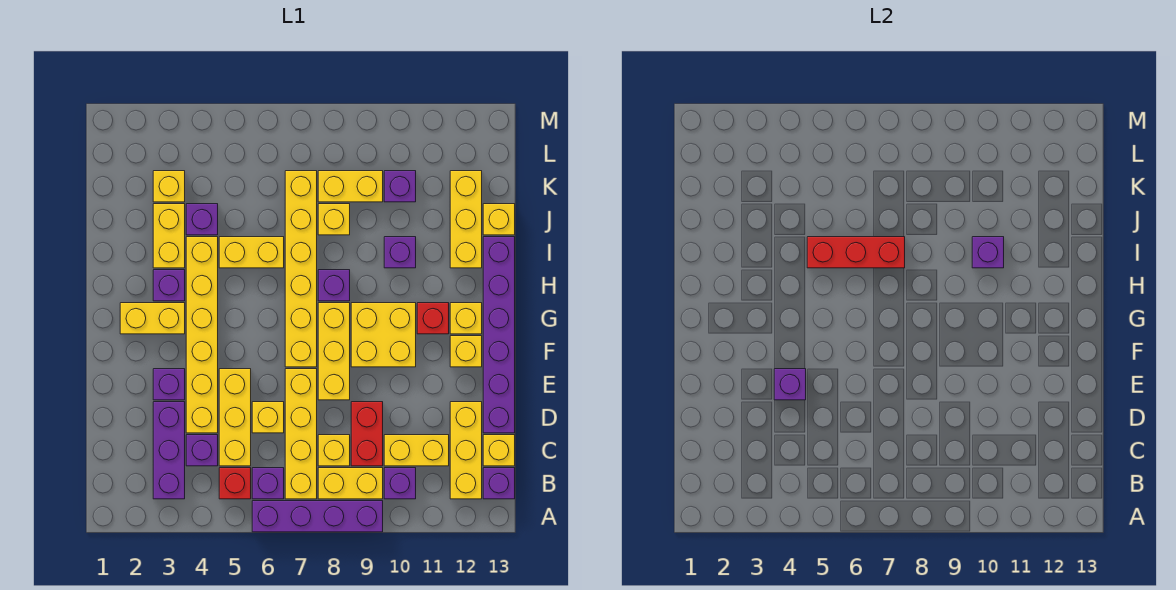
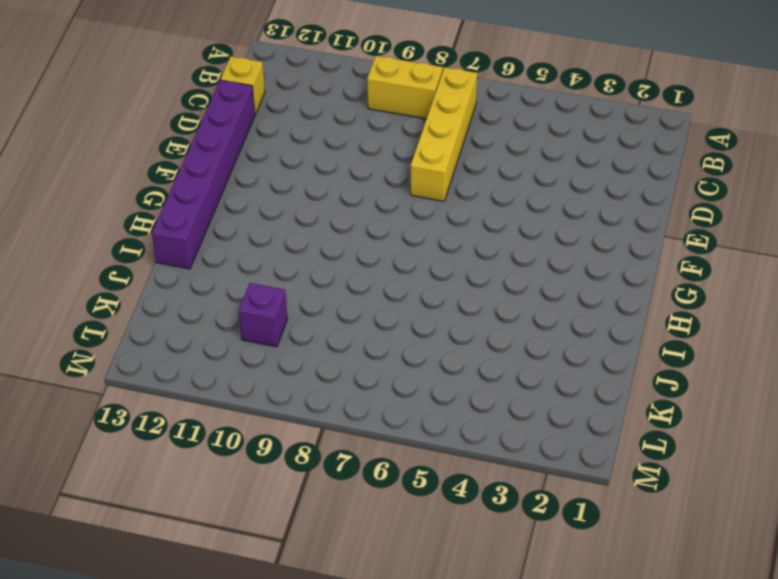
none -> purple 1x4 brick [252,501,383,532]
none -> purple 1x3 brick [153,402,185,499]
none -> red 1x1 brick [219,468,251,499]
none -> purple 1x1 brick [252,468,284,499]

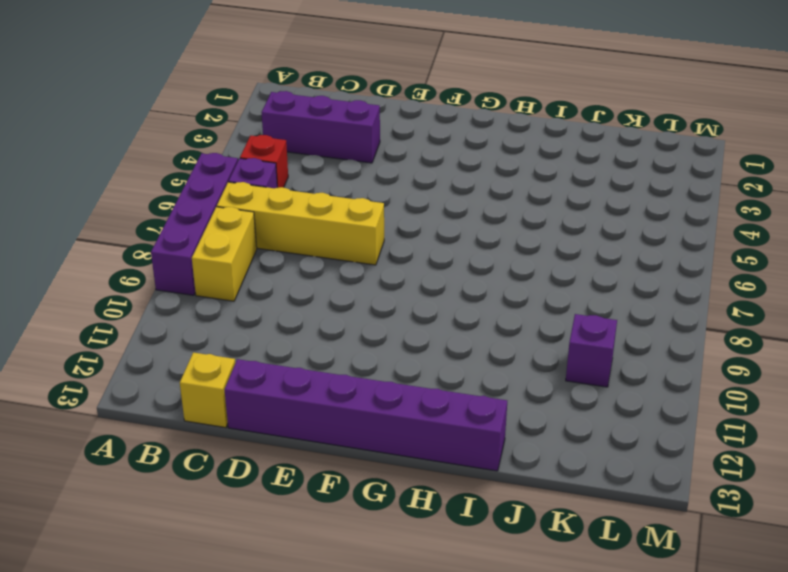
none -> purple 1x1 brick [384,468,416,499]
none -> yellow 1x3 brick [450,402,482,499]
none -> purple 1x1 brick [483,468,515,499]
none -> purple 1x1 brick [186,435,218,466]

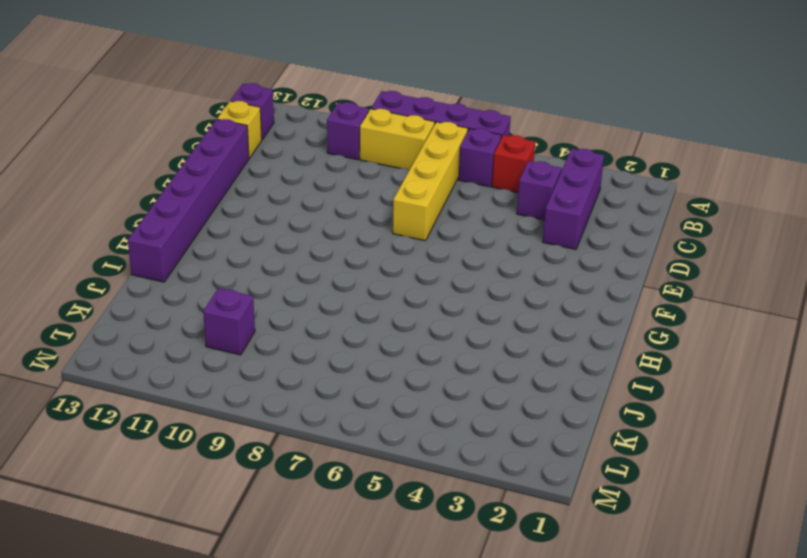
none -> yellow 1x3 brick [450,402,482,499]
none -> yellow 1x3 brick [219,369,251,466]
none -> yellow 1x1 brick [318,435,350,466]
none -> red 1x2 brick [351,402,383,466]

